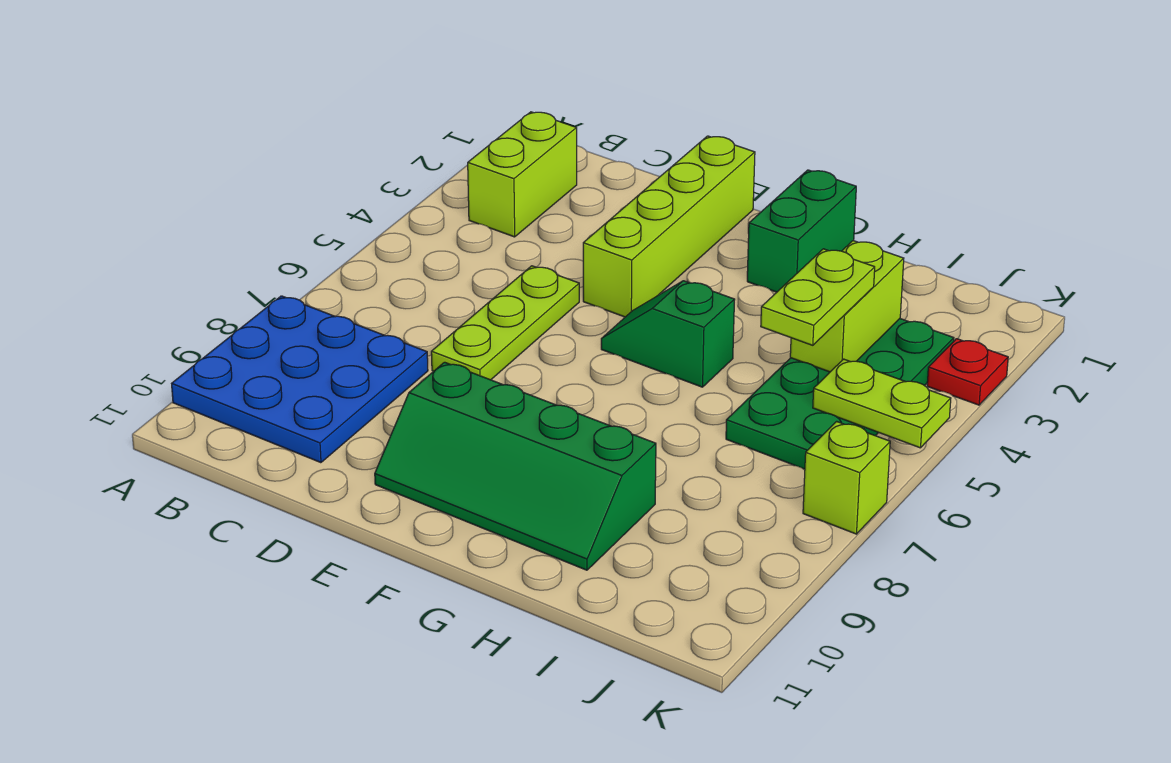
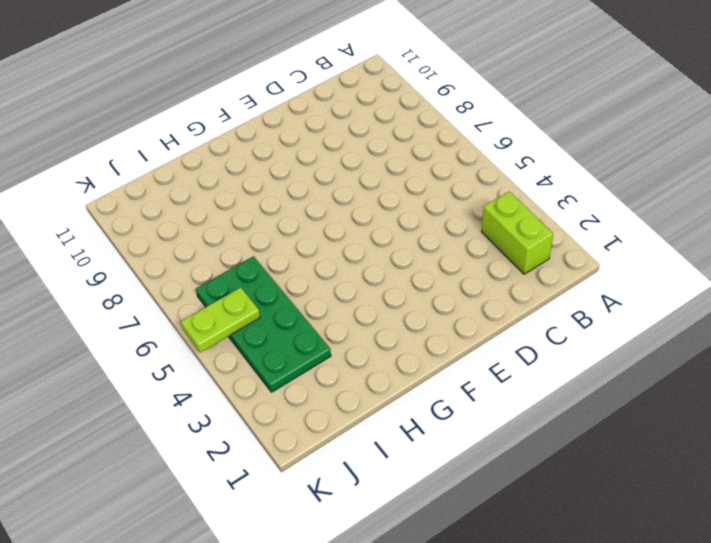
none -> blue 3x3 plate [172,296,428,463]
none -> lime 1x3 plate [431,266,579,380]
none -> lime 1x4 brick [583,136,755,317]

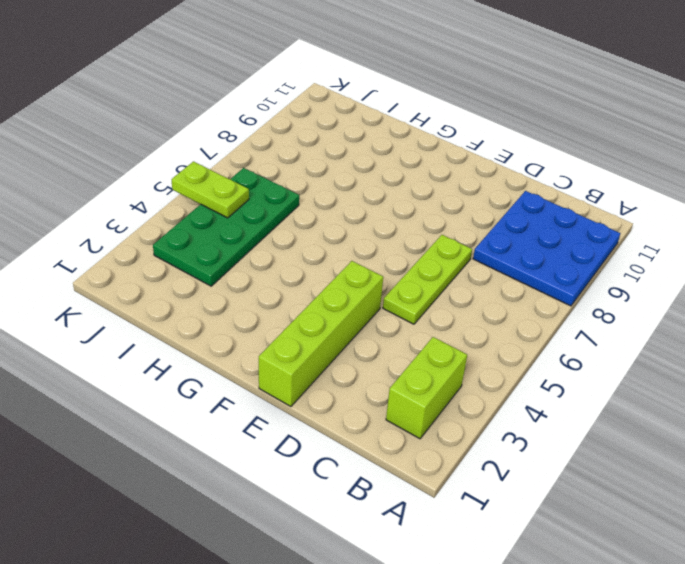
none -> green 2x4 slope [375,362,656,570]
none -> green 1x2 slope [601,281,735,387]
none -> green 1x2 brick [747,170,856,292]

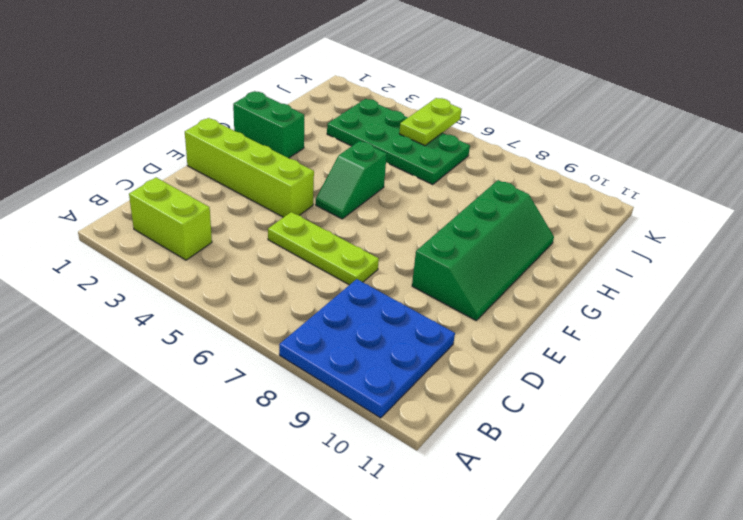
none -> red 1x1 plate [927,339,1008,405]
none -> lime 1x1 brick [803,421,890,534]
none -> lime 1x2 brick [790,241,904,372]

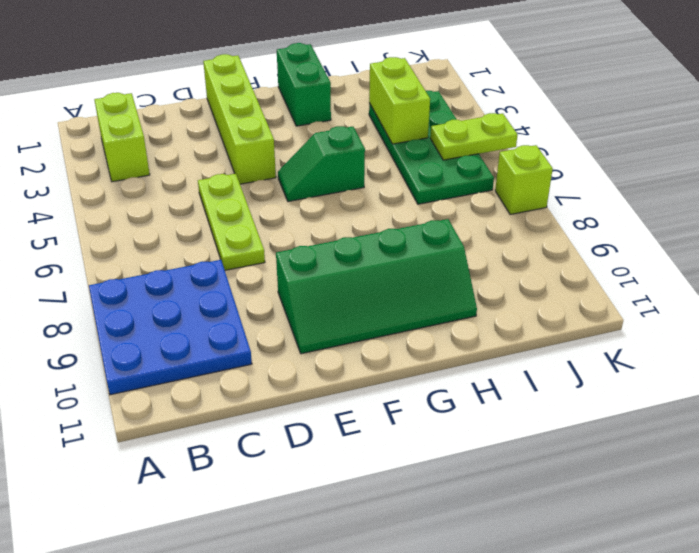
none -> red 1x1 plate [927,339,1008,405]
none -> lime 1x2 plate [761,249,875,345]

